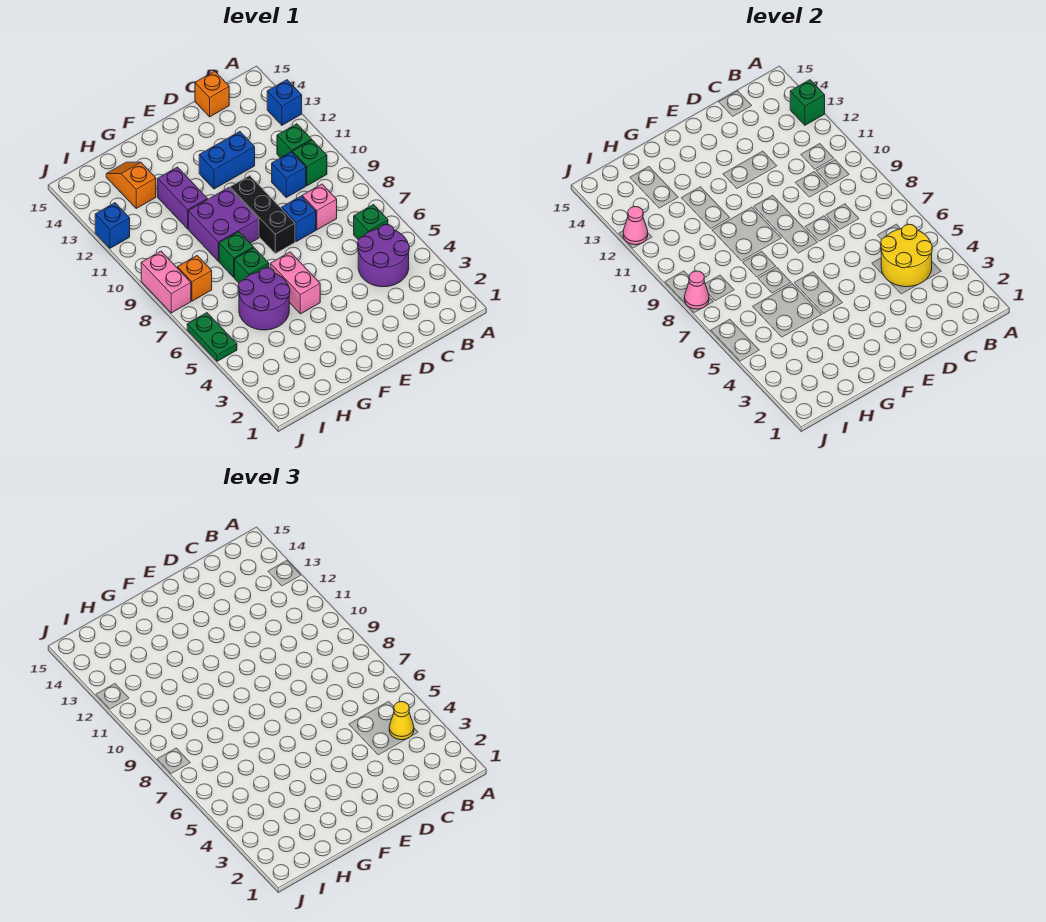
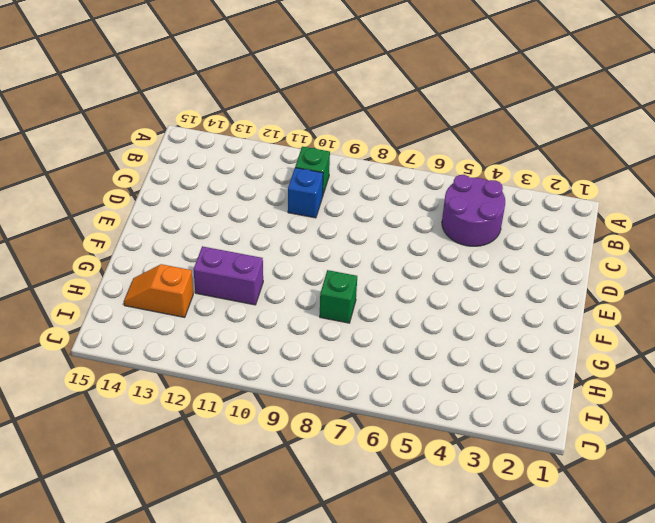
none -> blue 1x1 brick [267,80,302,125]
none -> green 1x1 brick [354,205,388,240]
none -> green 1x1 brick [277,124,312,158]

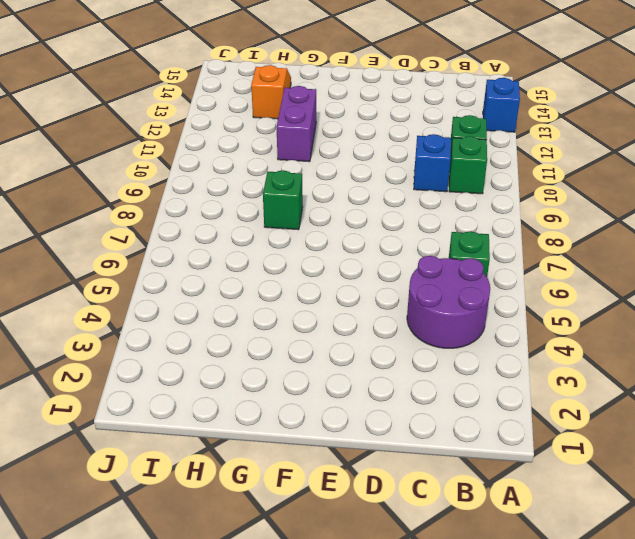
none -> pink 1x1 brick [302,184,337,230]
none -> orange 1x1 brick [195,71,229,117]
none -> blue 1x1 brick [281,196,316,242]

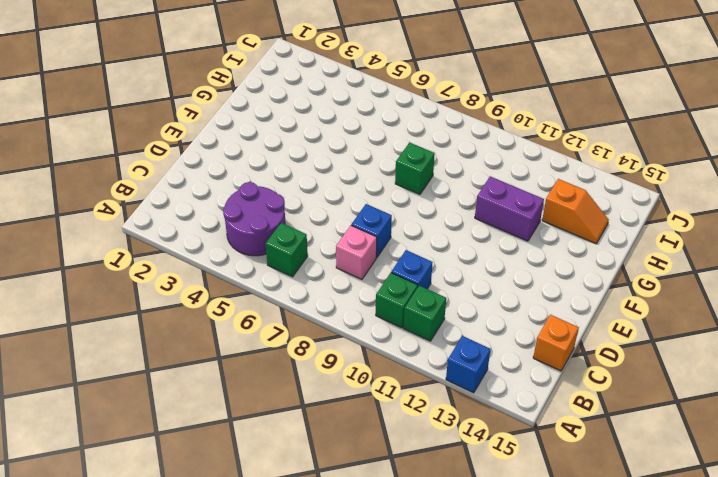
none -> blue 1x2 brick [199,132,255,189]
none -> black 1x3 brick [230,176,295,253]
none -> pink 1x2 brick [270,252,320,314]

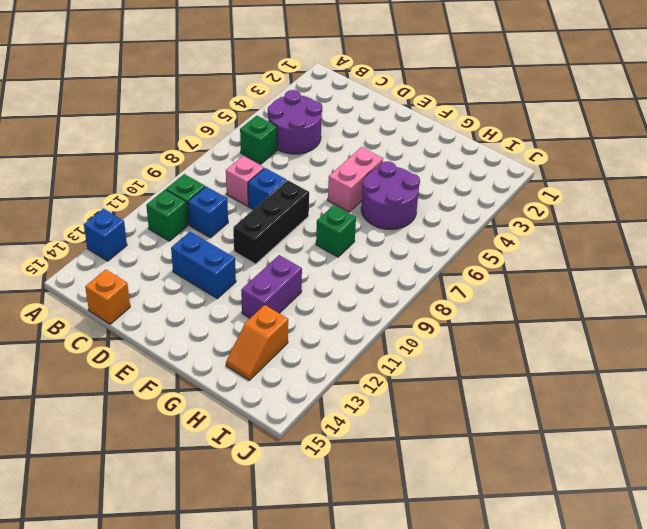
none -> purple 2x2 brick [188,188,259,261]
none -> green 1x1 brick [234,248,269,283]
none -> orange 1x1 brick [177,256,212,301]

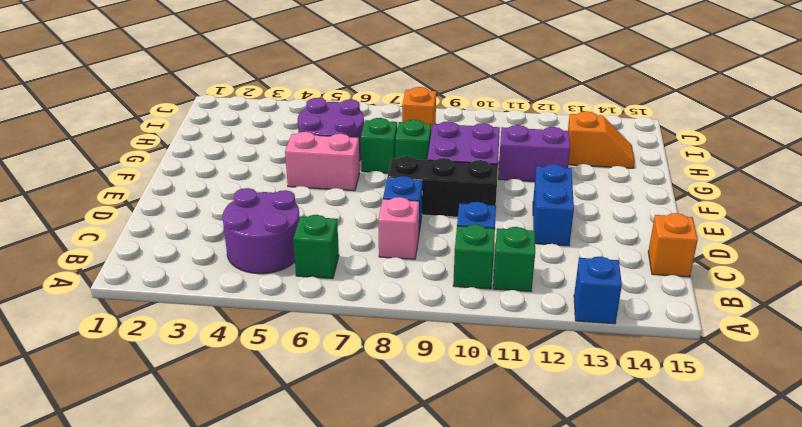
none -> green 1x2 plate [187,313,237,361]
none -> pink 1x2 brick [141,251,191,313]
none -> blue 1x1 brick [95,203,130,248]

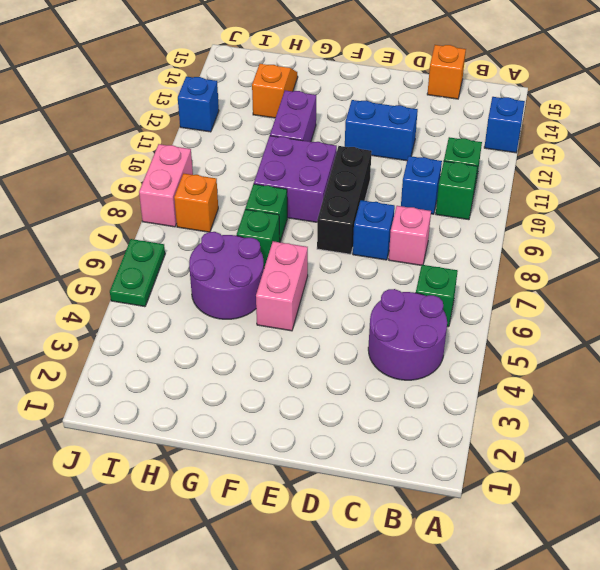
none -> green 1x1 brick [790,80,825,125]
none -> yellow 2x2 round brick [881,224,932,287]
none -> pink 1x1 cone [684,271,709,309]

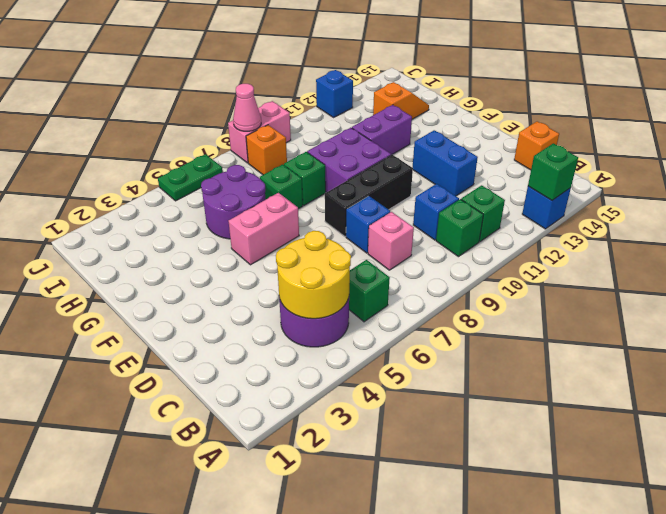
none -> pink 1x1 cone [623,207,648,245]
none -> yellow 1x1 cone [389,702,414,740]

